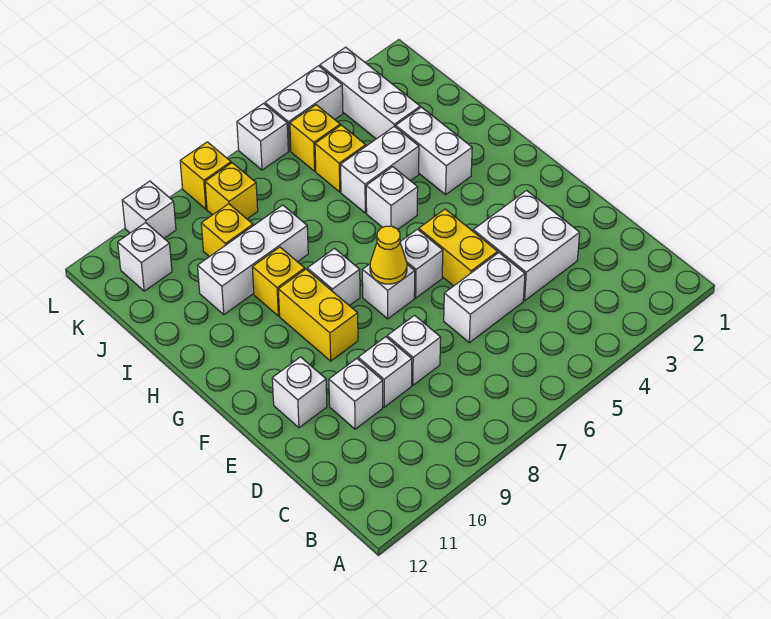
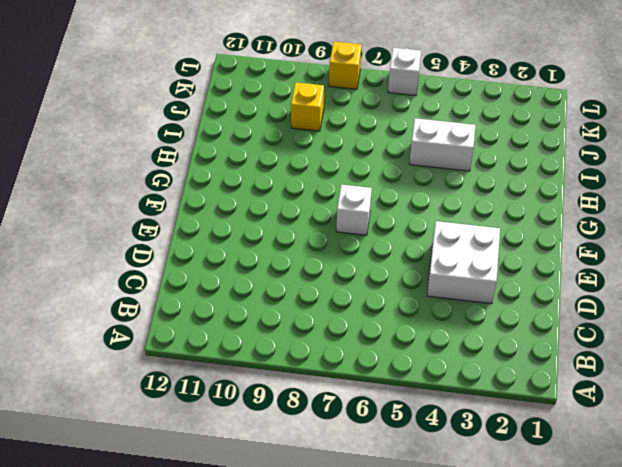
none -> white 1x2 brick [444,253,525,343]
none -> white 1x1 brick [387,315,441,385]
none -> white 1x1 brick [358,337,412,407]

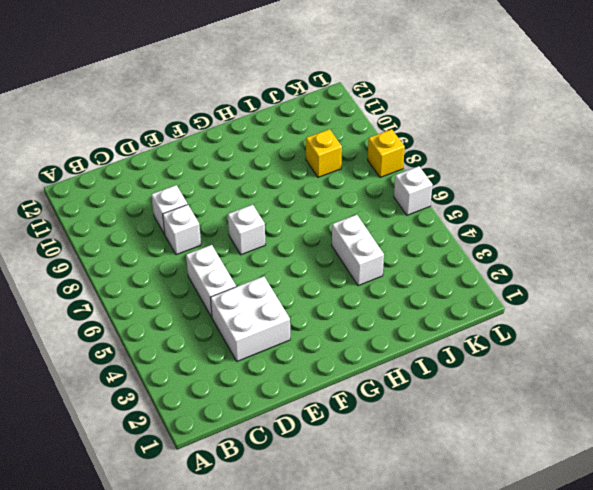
none -> white 1x1 brick [329,358,383,429]
none -> yellow 1x2 brick [419,209,498,286]
none -> white 1x1 brick [272,357,327,428]

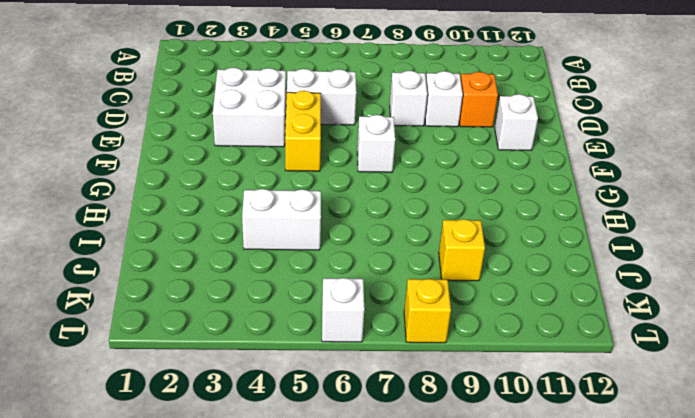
orange 1x1 brick [459,72,498,127] -> white 1x1 brick [329,358,383,429]
none -> white 1x1 brick [400,229,443,298]
none -> yellow 1x2 brick [278,269,358,361]
none -> white 1x1 brick [307,248,360,306]

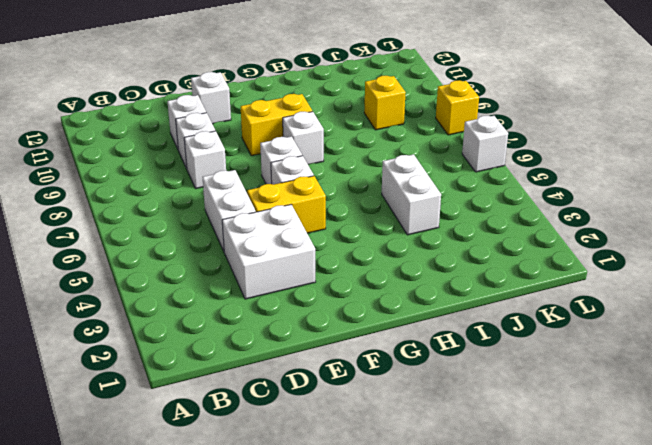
none -> white 1x2 brick [396,107,472,195]
none -> white 1x1 brick [366,167,418,229]
none -> yellow 1x1 brick [252,247,305,316]

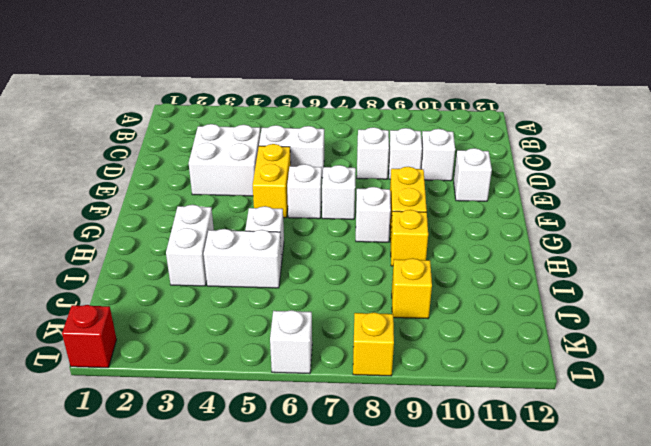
red 1x1 brick [62,305,117,368] -> none
none -> white 1x3 brick [198,205,308,315]
none -> white 1x3 brick [320,47,420,139]
none -> yellow 1x1 brick [315,125,366,192]

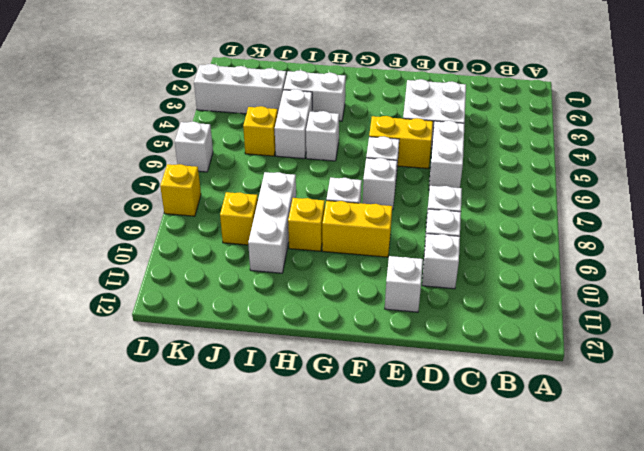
none -> yellow 1x1 brick [290,105,340,171]
none -> yellow 1x1 brick [205,163,258,219]
none -> white 1x1 brick [118,223,172,291]

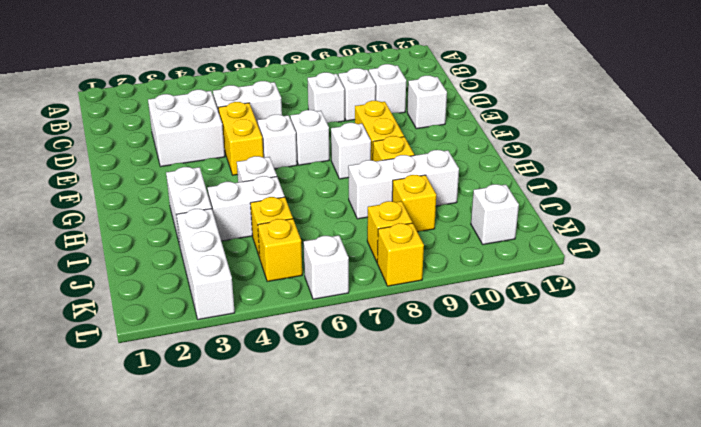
none -> white 1x2 brick [265,66,343,151]
none -> white 1x1 brick [122,181,176,238]
none -> yellow 1x1 cone [370,226,407,284]

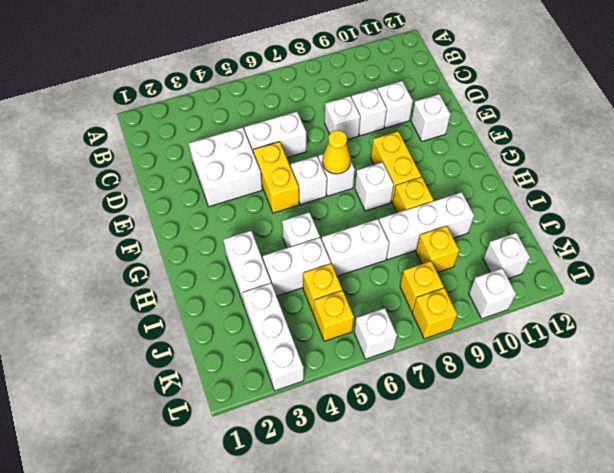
white 1x2 brick [322,219,389,276] -> white 1x2 brick moved to [265,66,343,151]

